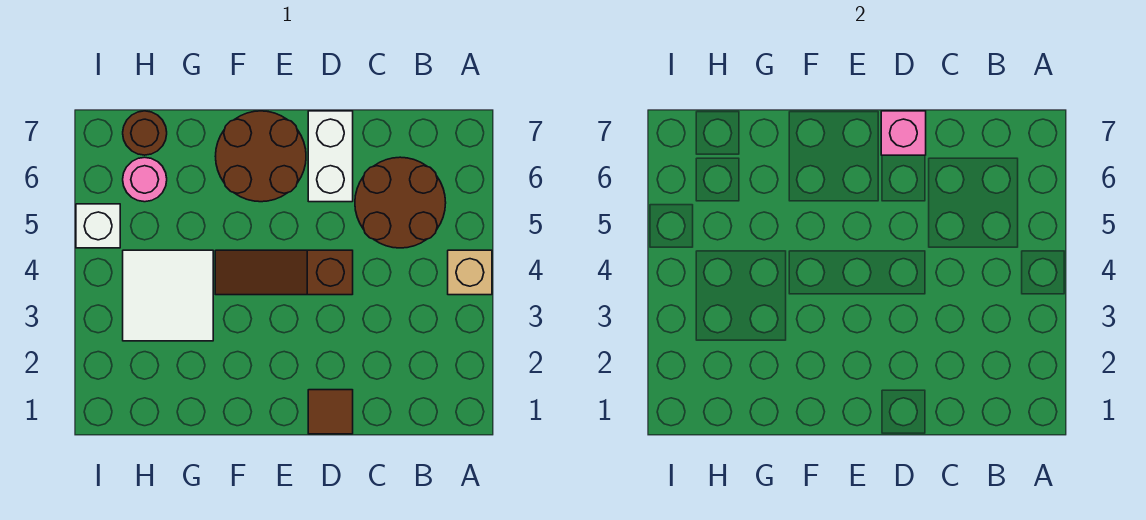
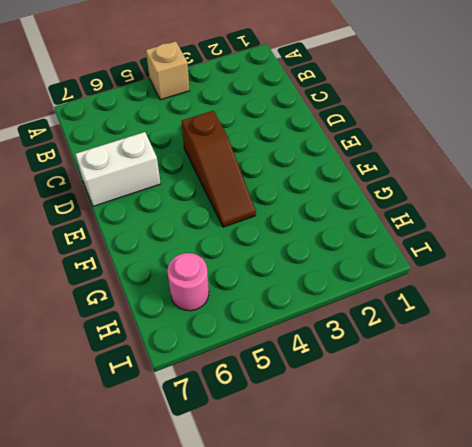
none -> brown 2x2 round brick [355,157,446,248]
none -> brown 1x1 tile [308,390,353,434]

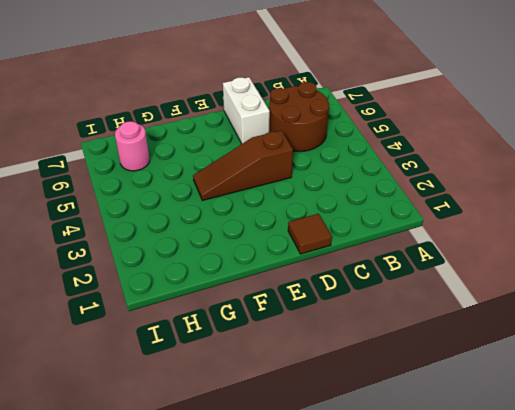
none -> tan 1x1 brick [448,250,492,295]
none -> brown 2x2 round brick [215,111,306,202]

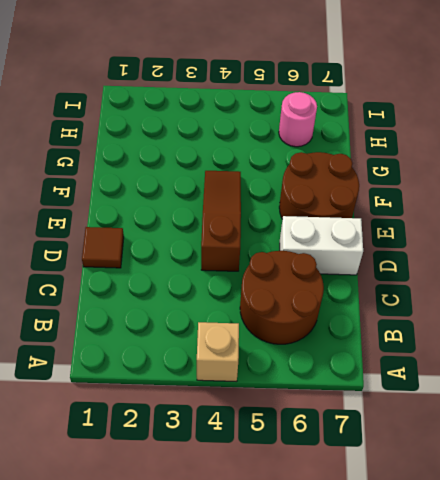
none -> white 2x2 tile [123,250,213,341]
none -> brown 1x1 round brick [123,111,167,155]

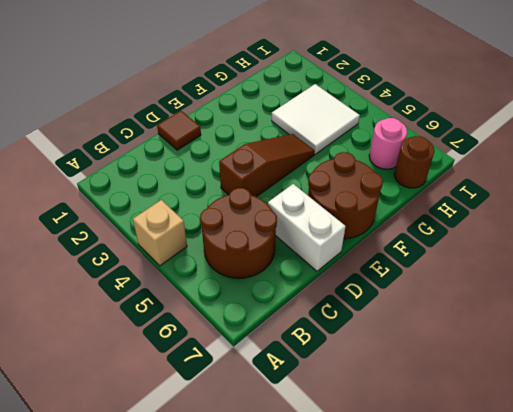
none -> white 1x1 brick [76,204,120,248]
none -> pink 1x1 brick [881,111,926,155]

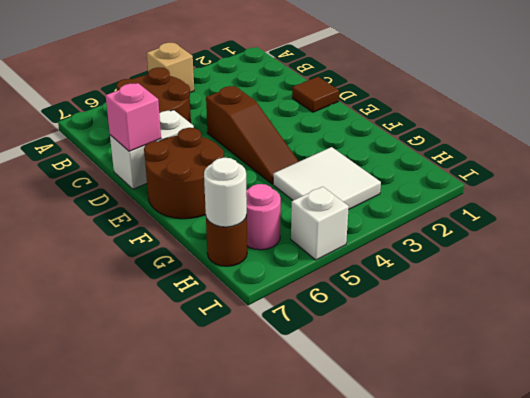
white 1x1 round brick [204,158,247,227] -> none

